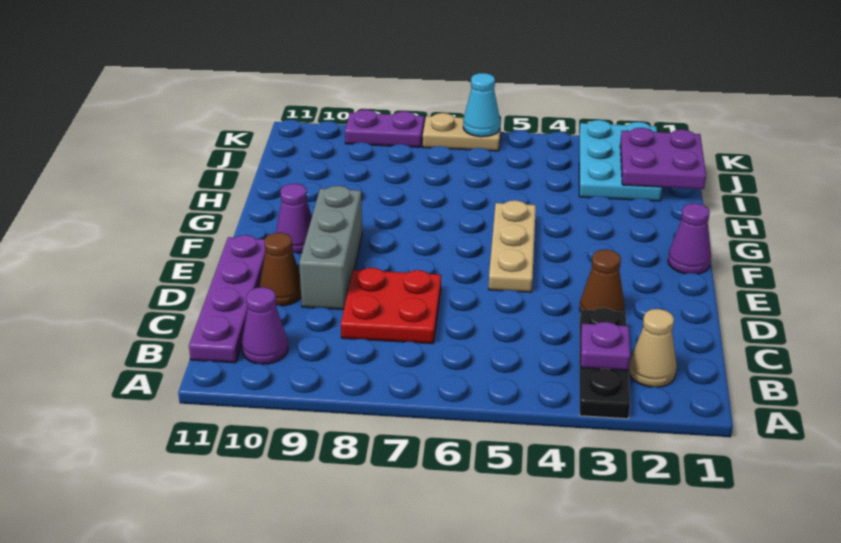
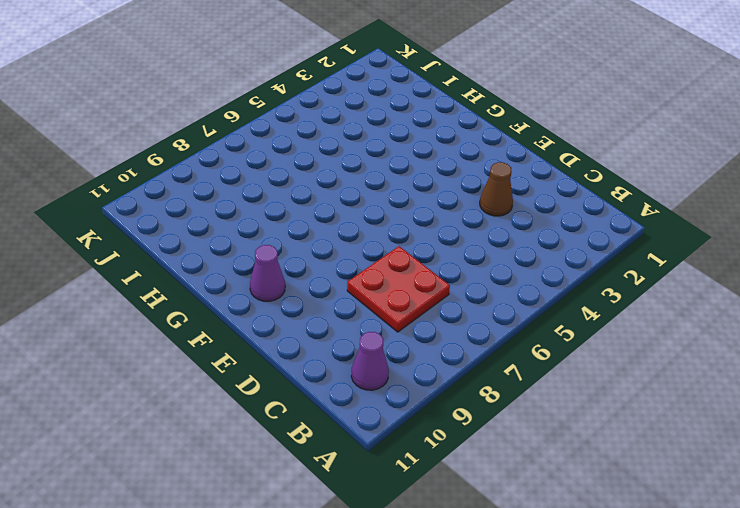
none -> black 1x3 plate [580,308,630,419]
none -> tan 1x1 cone [629,309,677,387]
none -> purple 1x4 plate [189,235,265,363]

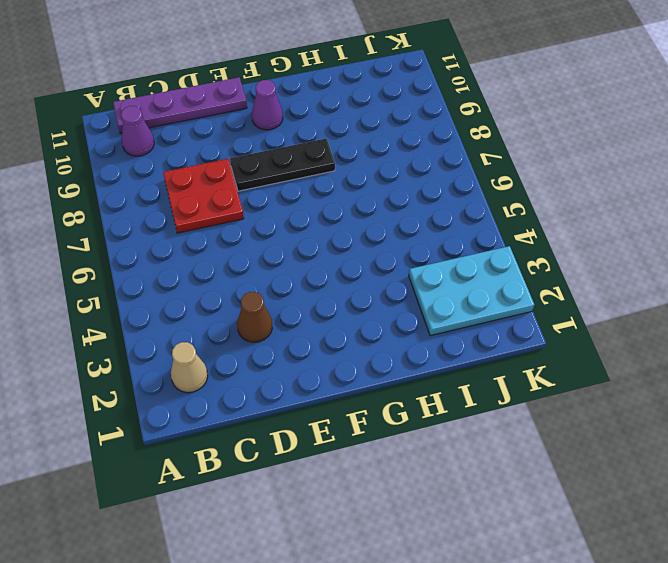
black 1x3 plate [230,139,335,191] -> black 1x3 plate moved to [580,308,630,419]
none -> grey 1x3 brick [299,186,362,310]
none -> brown 1x1 cone [260,233,301,306]
none -> tan 1x3 plate [489,200,536,292]

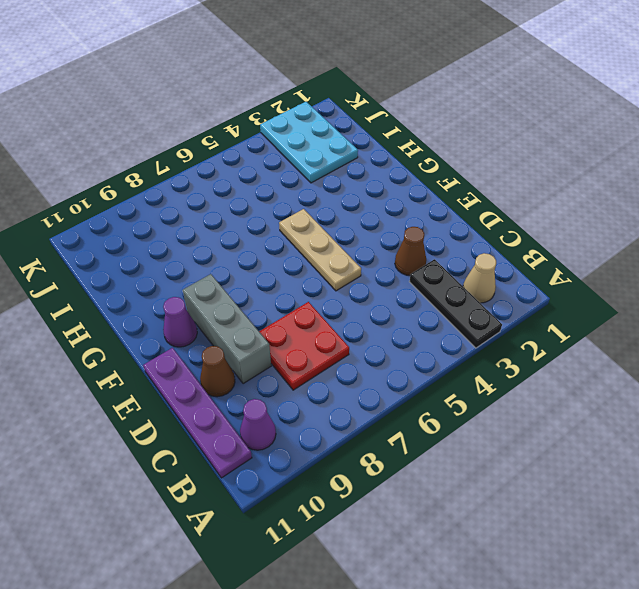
none -> purple 1x1 cone [668,203,711,274]
none -> tan 1x2 plate [423,113,501,151]
none -> purple 1x2 plate [345,110,424,147]

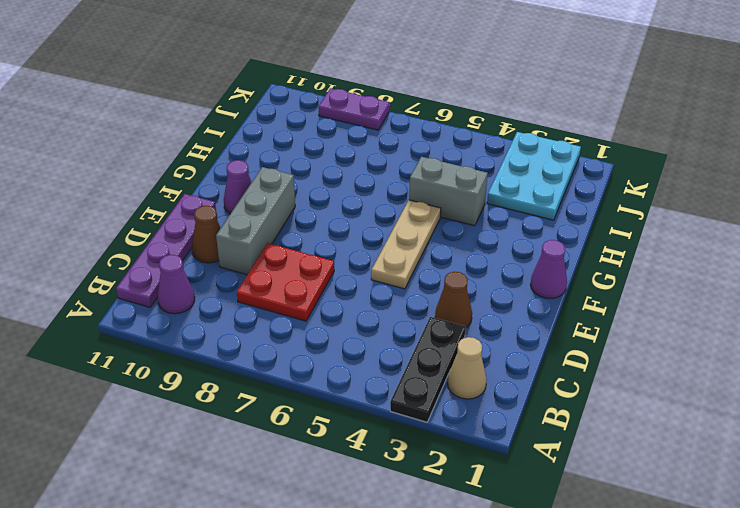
grey 1x2 brick [409,157,488,226] -> none
none -> tan 1x2 plate [423,113,501,151]
none -> purple 1x1 plate [581,322,630,371]
none -> purple 2x2 plate [620,128,706,189]

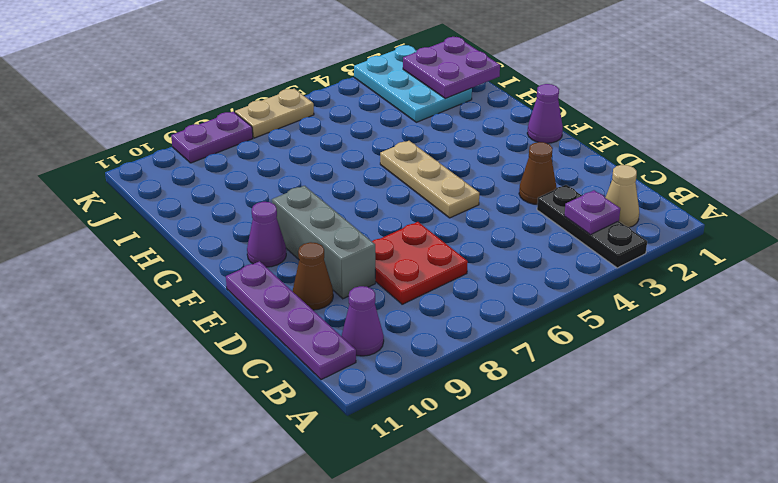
none -> cyan 1x1 cone [463,73,500,137]

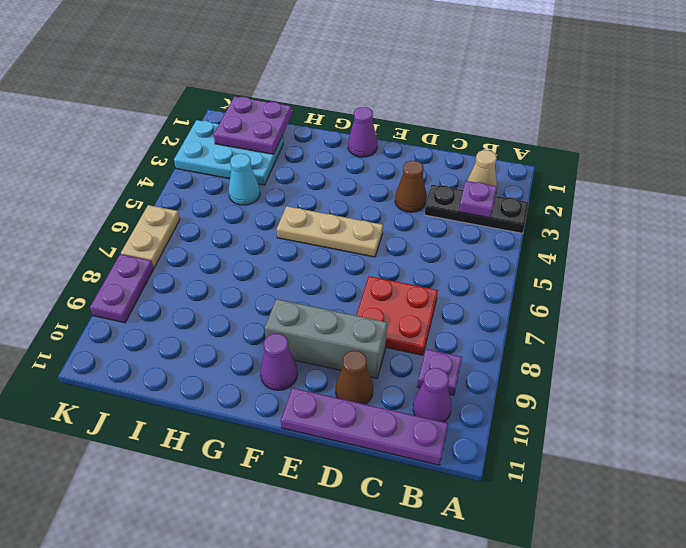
purple 1x1 plate [417,349,462,395] -> none
cyan 1x1 cone [228,154,260,205] -> cyan 1x1 cone moved to [463,73,500,137]

